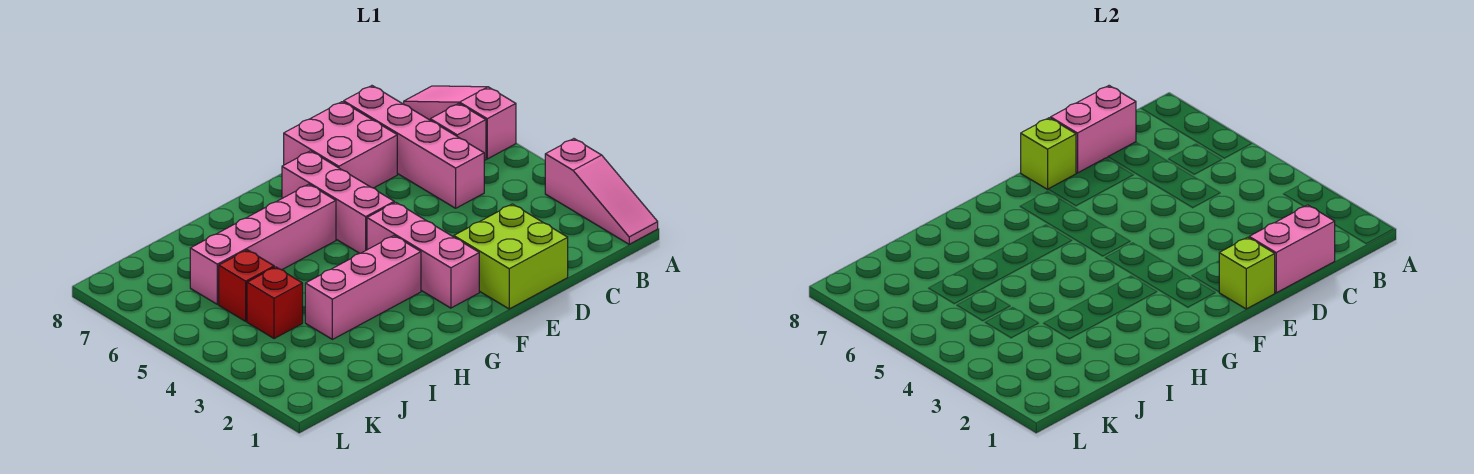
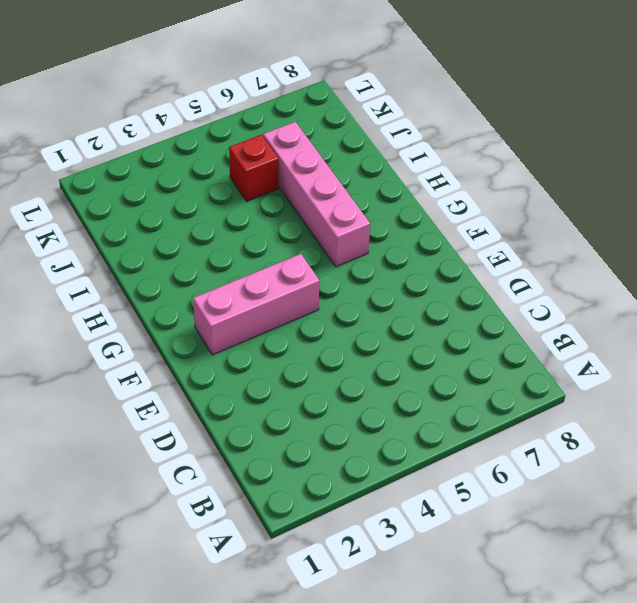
none -> pink 1x3 slope [545,139,658,244]
none -> pink 1x3 slope [404,86,516,159]
none -> pink 1x1 brick [430,104,486,161]

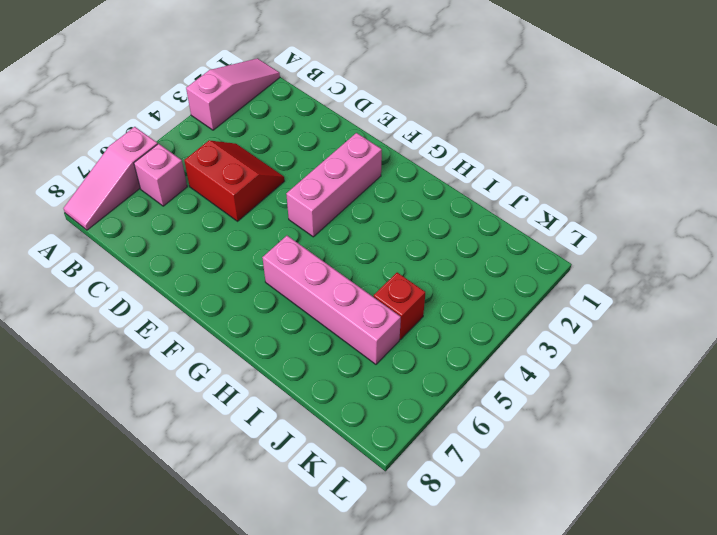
red 2x2 slope [184,140,284,221] -> pink 1x4 brick [344,86,484,208]
none -> lime 2x2 brick [454,204,568,309]
none -> pink 2x2 brick [284,102,397,188]
none -> pink 1x3 brick [282,151,394,253]

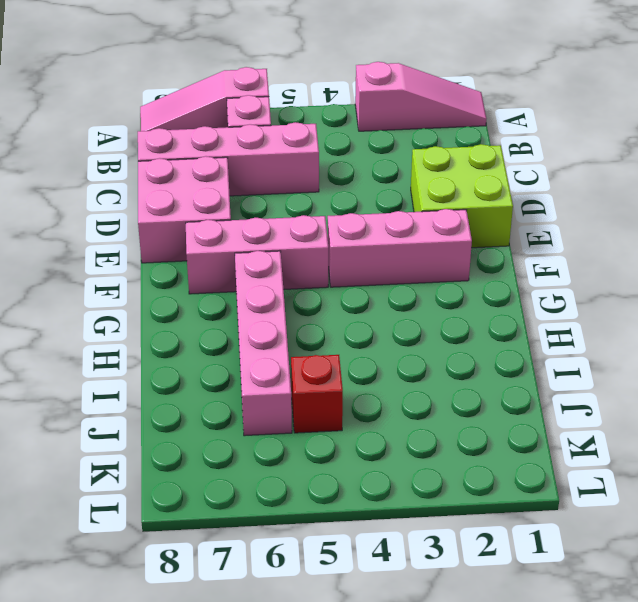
none -> pink 1x3 brick [305,236,421,339]
none -> red 1x1 brick [247,267,303,339]
none -> pink 1x2 brick [1249,205,1335,293]

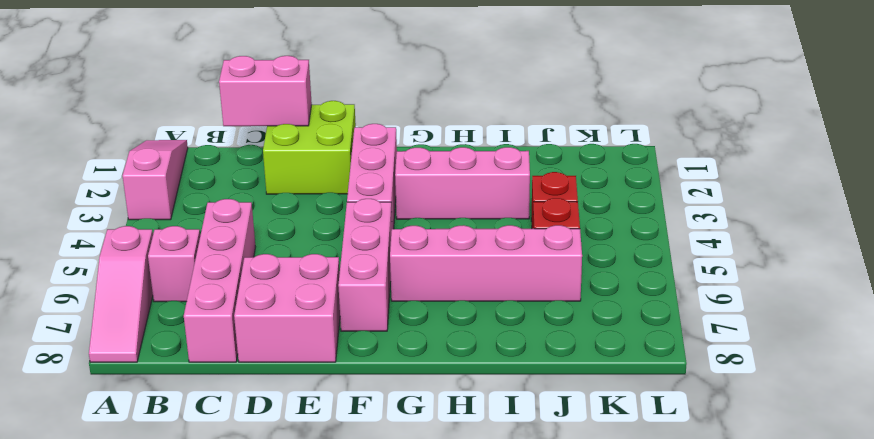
none -> pink 1x2 brick [1051,86,1136,173]
none -> lime 1x1 brick [1219,237,1275,309]
none -> lime 1x1 brick [1021,118,1076,189]

